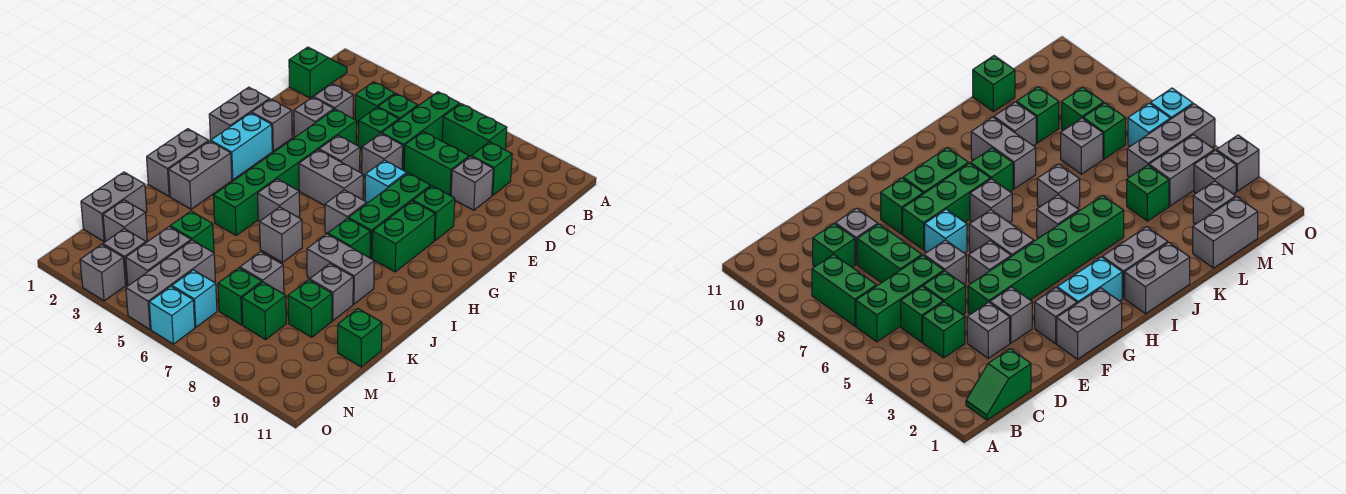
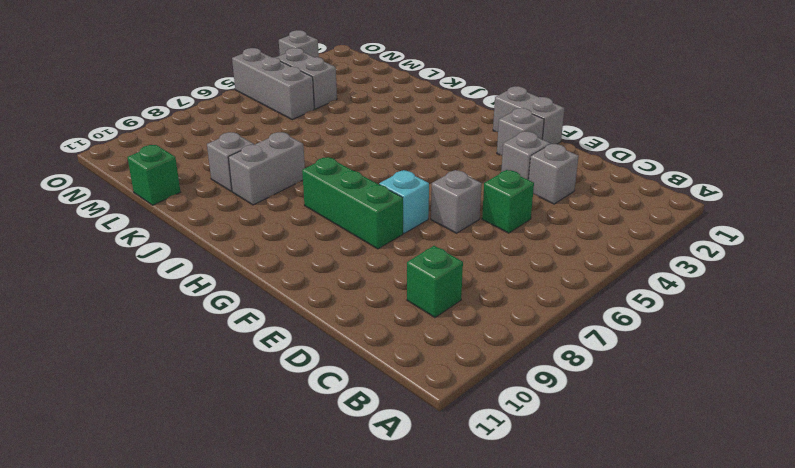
none -> green 1x2 slope [289,47,347,98]
none -> green 1x3 brick [382,92,460,171]
none -> green 1x2 brick [442,104,507,157]
none -> green 1x1 brick [355,82,395,124]

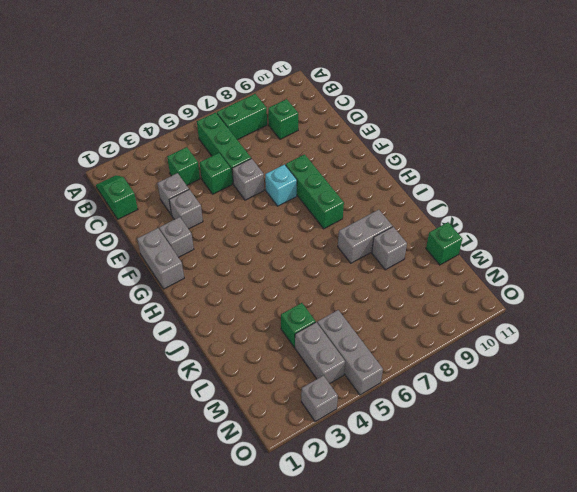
none -> green 1x1 brick [378,94,418,120]
none -> green 1x2 brick [404,132,469,196]
none -> grey 1x1 brick [451,156,493,210]
none -> green 1x6 brick [213,109,357,235]

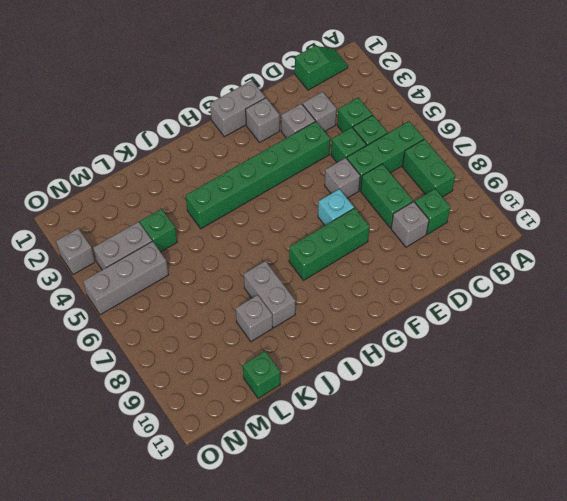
none -> grey 1x1 brick [319,135,360,172]
none -> green 1x1 brick [413,186,455,241]
none -> cyan 1x2 brick [211,113,272,180]
none -> grey 1x2 brick [299,150,363,206]

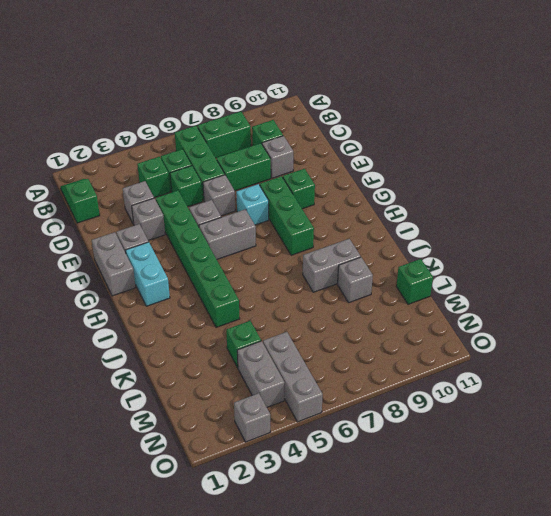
none -> green 1x2 brick [372,201,435,272]
none -> grey 1x1 brick [325,190,367,234]
none -> grey 1x2 brick [147,129,209,196]
none -> grey 1x2 brick [169,141,232,209]

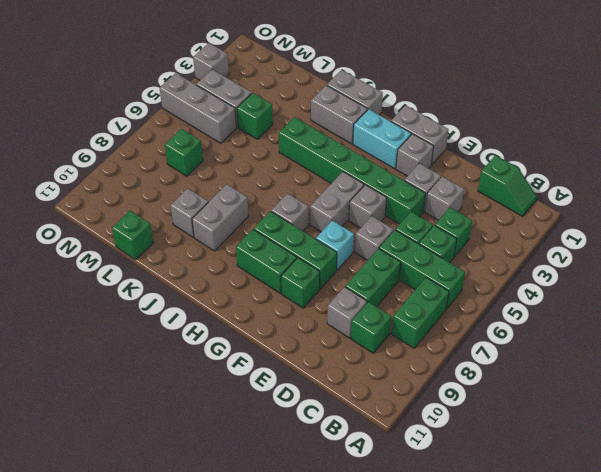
none -> grey 1x1 brick [258,179,300,222]
none -> green 1x1 brick [328,218,370,258]
none -> grey 1x1 brick [260,207,302,262]
none -> grey 1x2 brick [81,172,147,242]

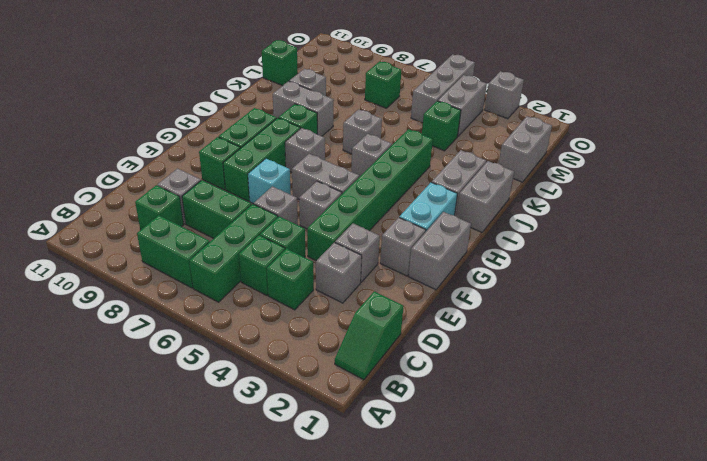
none -> grey 1x1 brick [240,252,284,294]
none -> green 1x1 brick [288,280,332,337]
none -> grey 1x1 brick [103,200,147,242]
none -> green 1x1 brick [242,282,286,339]

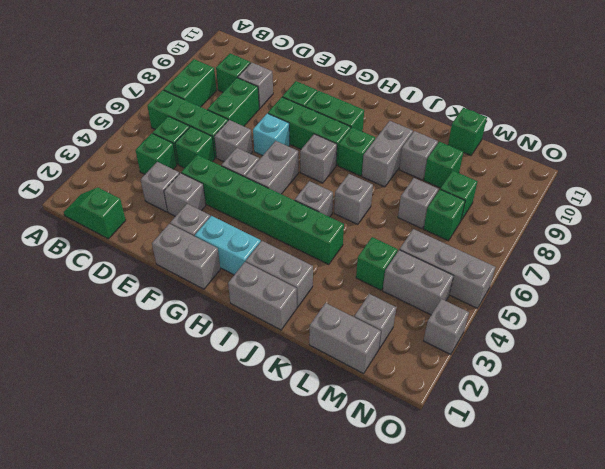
none -> grey 1x1 brick [103,229,146,285]
none -> cyan 1x1 brick [172,270,217,327]
none -> cyan 1x1 brick [149,286,195,344]

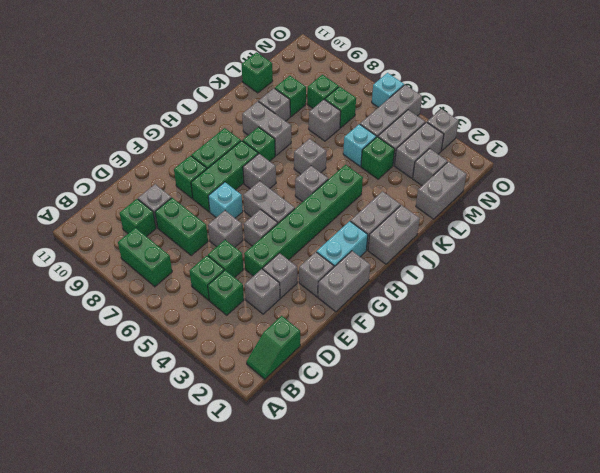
cyan 1x1 brick [343,124,376,166] -> cyan 1x1 brick moved to [172,270,217,327]
grey 1x2 brick [394,122,444,178] -> grey 1x1 brick [103,229,146,285]
none -> green 1x3 brick [382,92,460,171]

